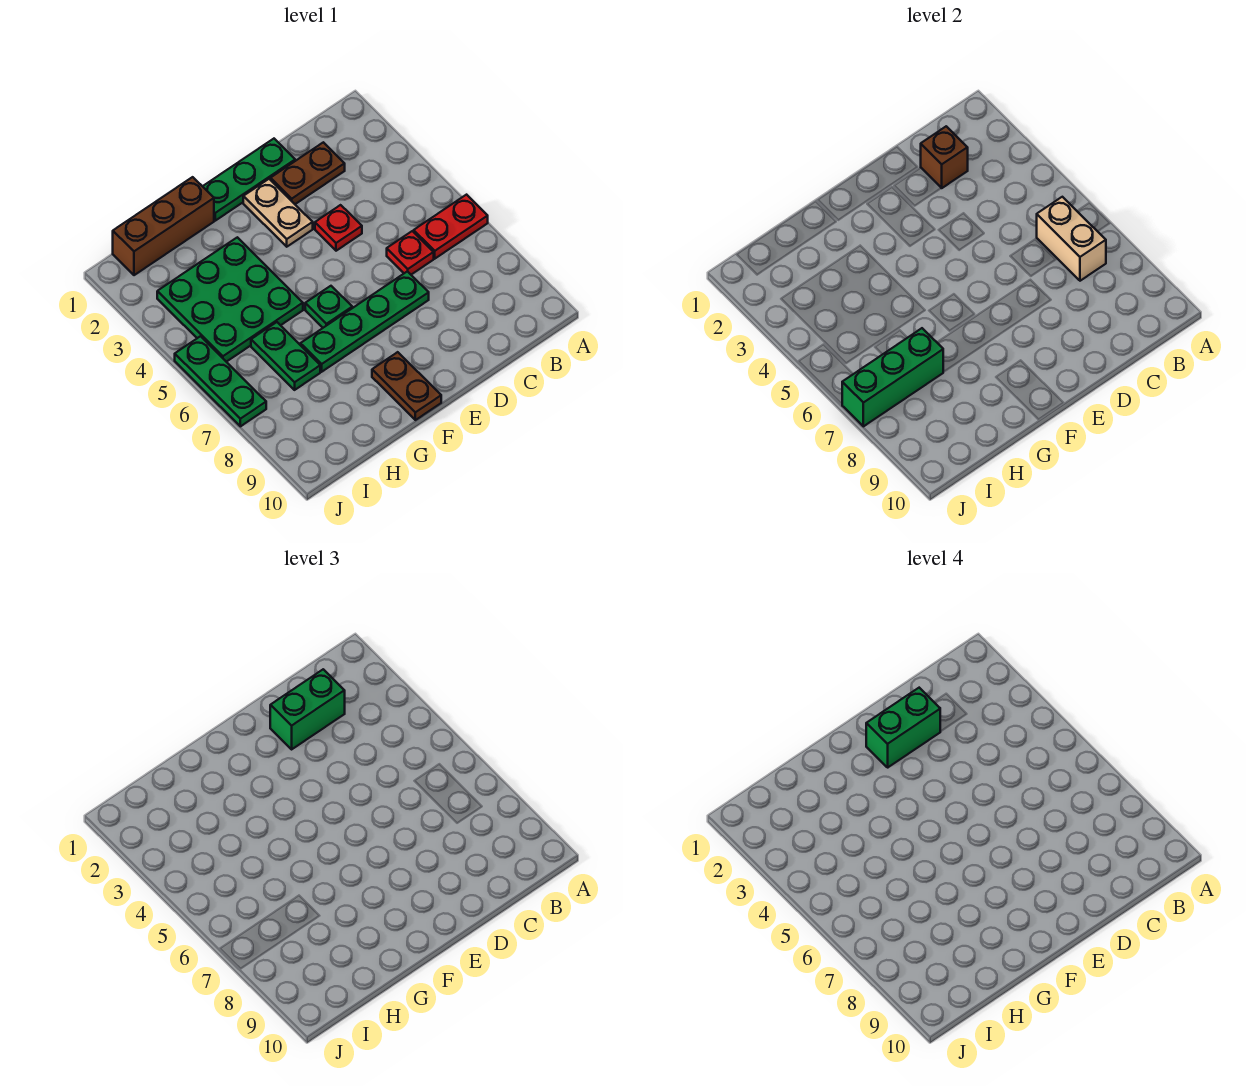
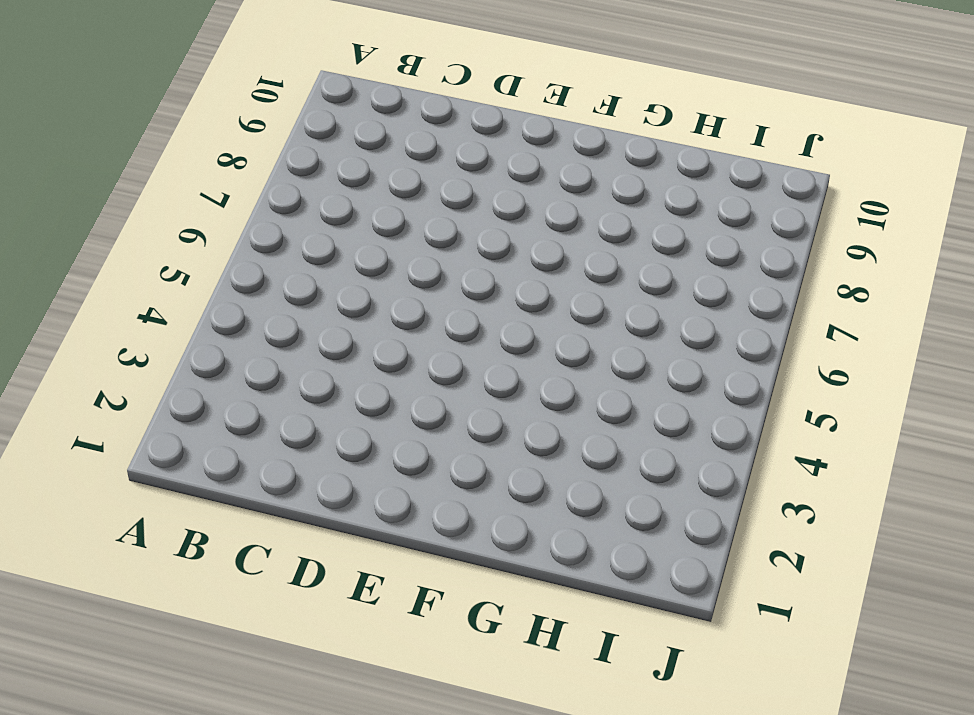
none -> red 1x2 plate [414,195,488,259]
none -> brown 1x2 plate [270,142,345,204]
none -> red 1x1 plate [387,231,434,275]

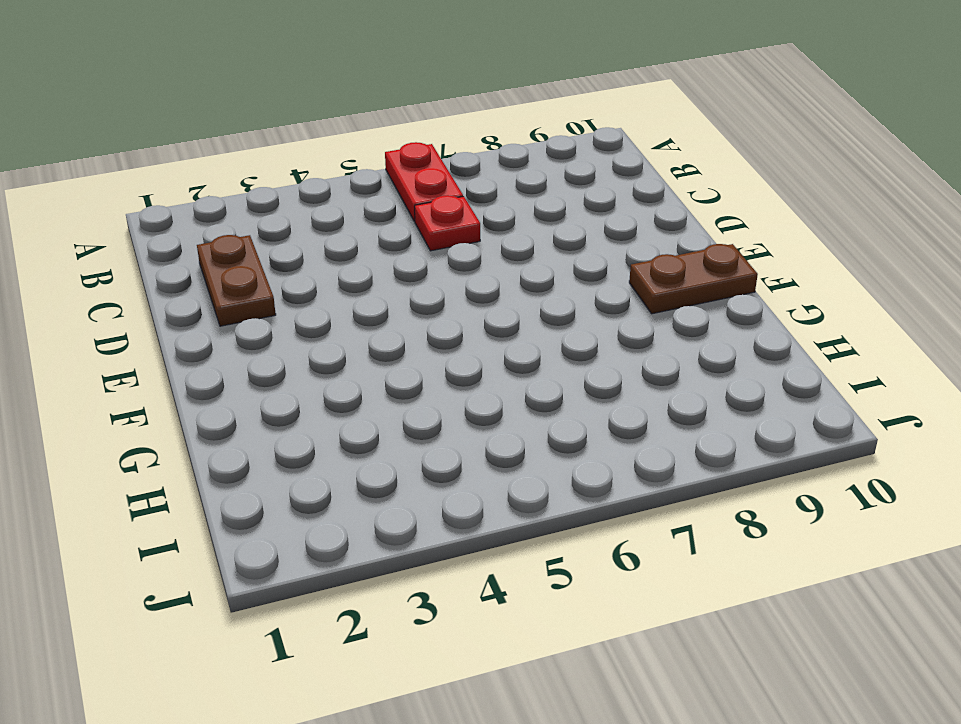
none -> green 1x3 plate [203,139,295,221]
none -> red 1x1 plate [315,205,362,251]
none -> green 1x4 plate [300,271,429,372]

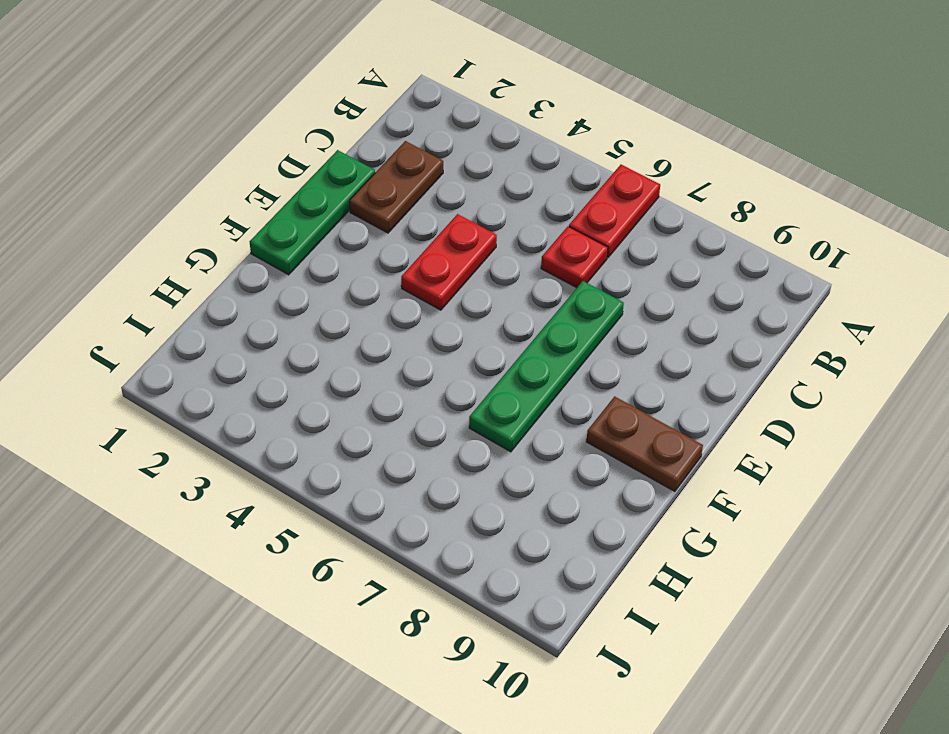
red 1x2 plate [401,214,497,310] -> red 1x1 plate [315,205,362,251]
none -> tan 1x2 plate [243,179,313,247]
none -> green 1x1 plate [305,286,352,328]
none -> brown 1x3 brick [113,177,214,275]

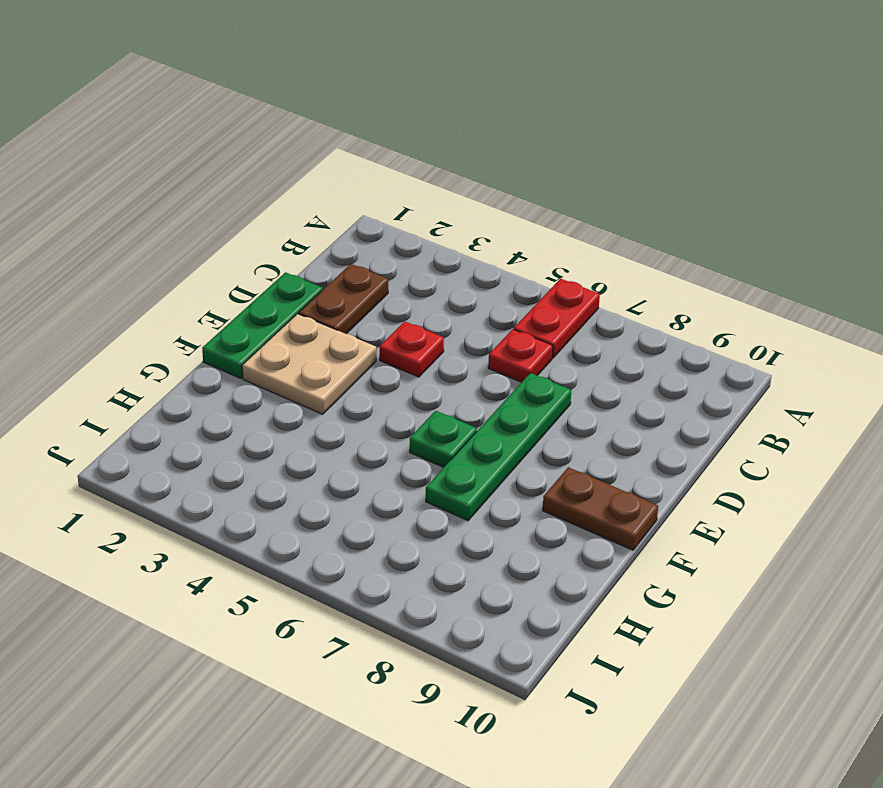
tan 2x2 plate [242,314,376,414] -> tan 1x2 plate [243,179,313,247]
none -> brown 1x3 brick [113,177,214,275]
none -> green 3x3 plate [157,237,303,362]
none -> green 1x2 plate [251,322,320,390]

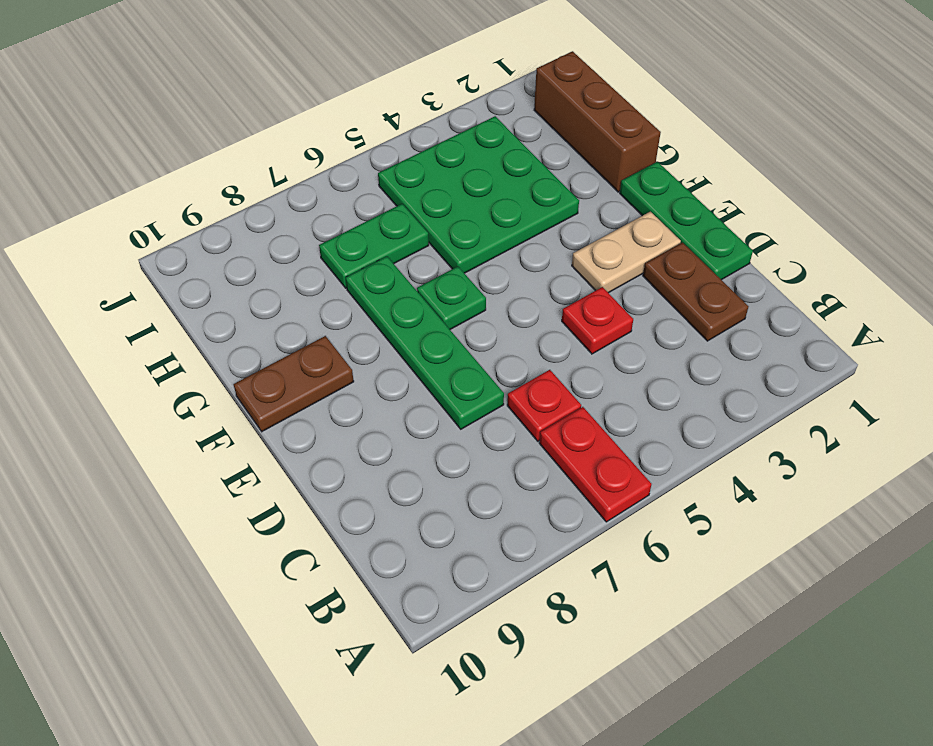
none -> green 1x3 plate [175,336,266,426]
none -> tan 1x2 brick [1037,197,1106,281]
none -> brown 1x1 brick [921,126,968,188]

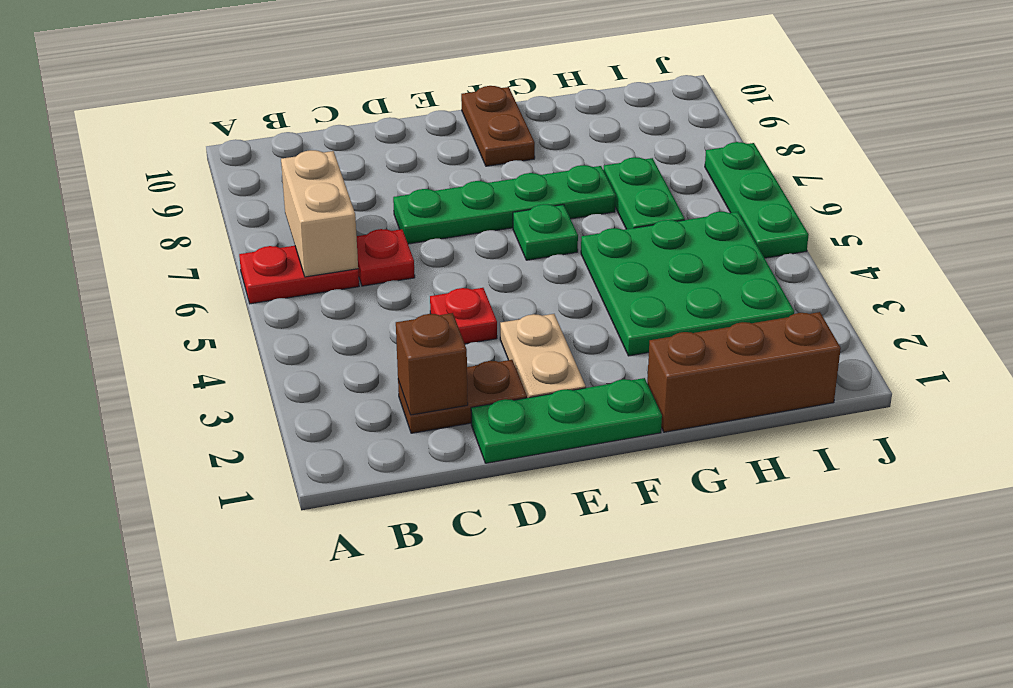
none -> green 1x3 brick [842,328,943,426]
none -> green 1x2 brick [270,669,345,749]
none -> green 1x2 brick [866,688,940,767]

